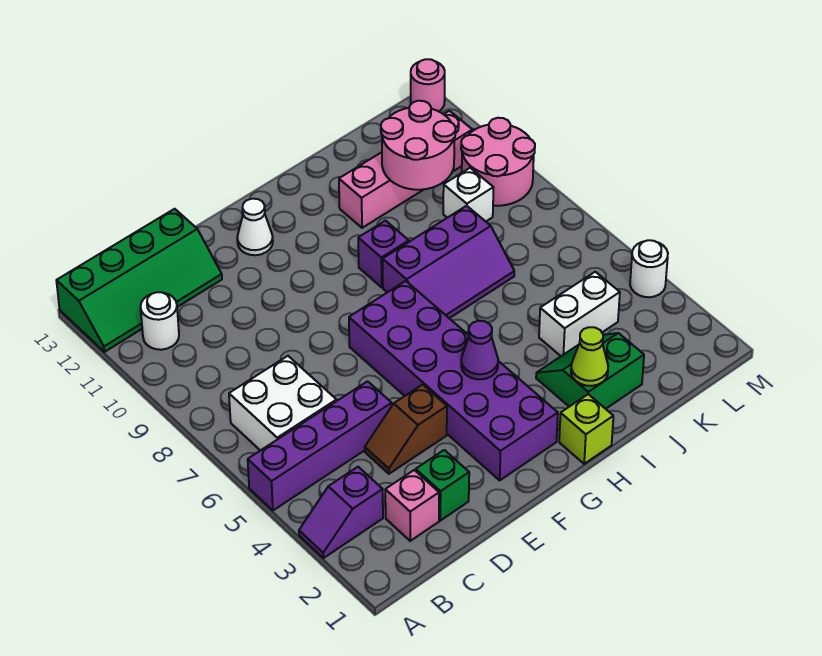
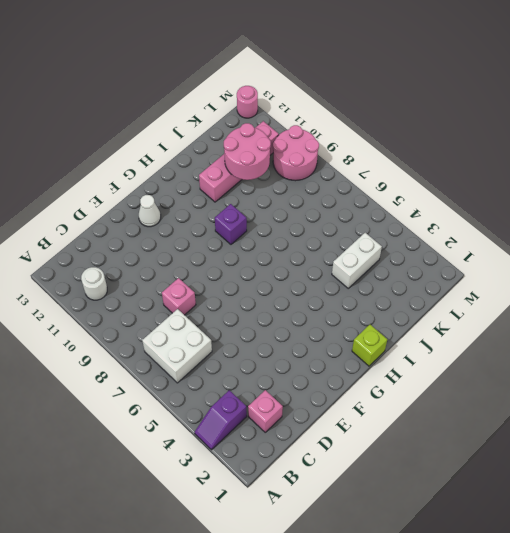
pink 1x1 brick [162,278,196,315] -> none
none -> purple 1x4 brick [248,381,392,510]
none -> green 2x4 slope [56,209,222,352]
none -> green 1x1 brick [416,450,469,521]

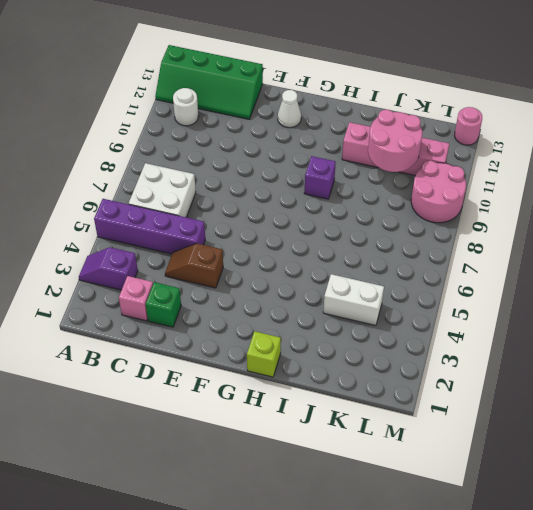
none -> purple 2x6 brick [349,281,558,480]
none -> purple 2x3 slope [383,206,514,318]
none -> green 2x2 slope [536,333,644,409]

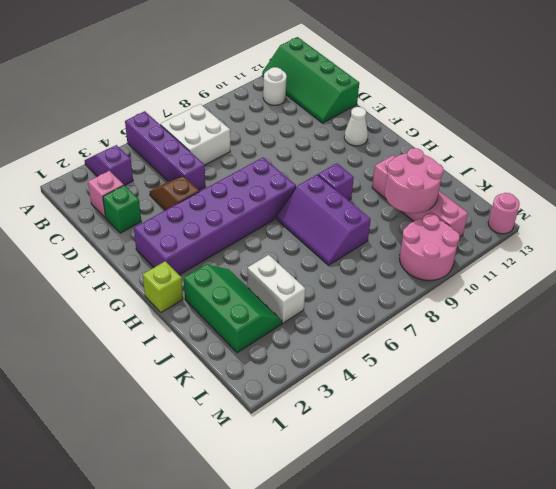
green 2x3 slope [184,264,282,353] -> green 2x2 slope [536,333,644,409]
none -> white 1x1 brick [443,168,493,221]
none -> white 1x1 round brick [630,240,668,297]
none -> purple 1x1 cone [461,321,498,379]

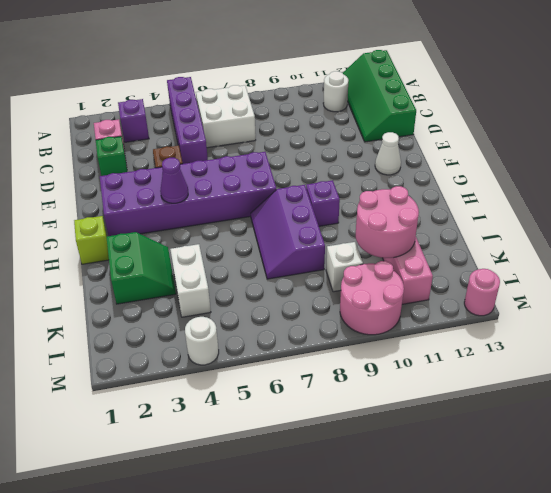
none -> lime 1x1 cone [571,327,608,386]

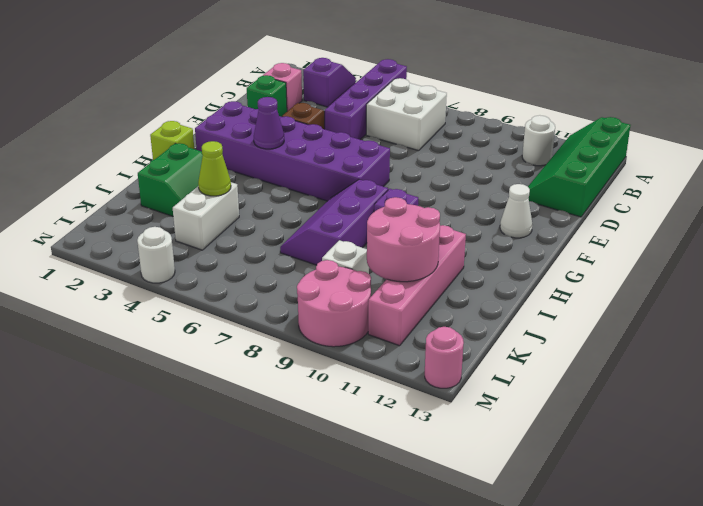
lime 1x1 cone [198,141,231,196] -> lime 1x1 cone moved to [571,327,608,386]

